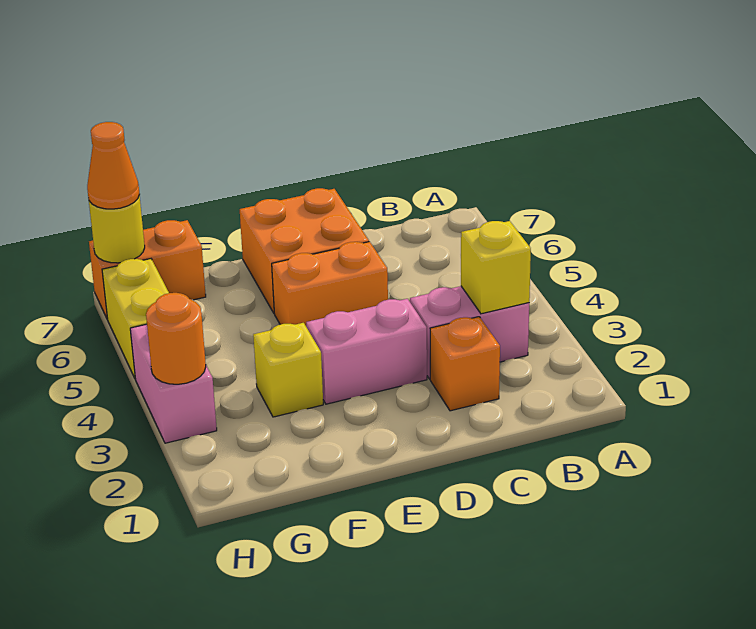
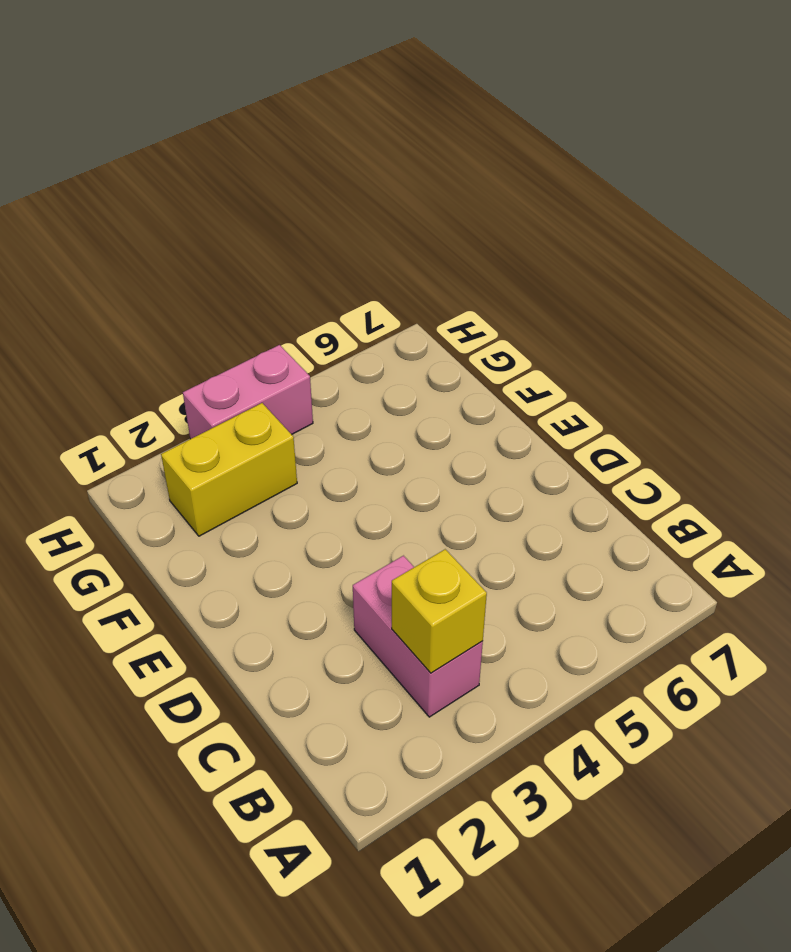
yellow 1x2 brick [161,403,297,536] -> yellow 1x2 brick moved to [102,259,169,378]
none -> orange 1x1 brick [430,317,500,411]
none -> pink 1x2 brick [306,299,427,404]
none -> orange 1x2 brick [272,242,388,326]

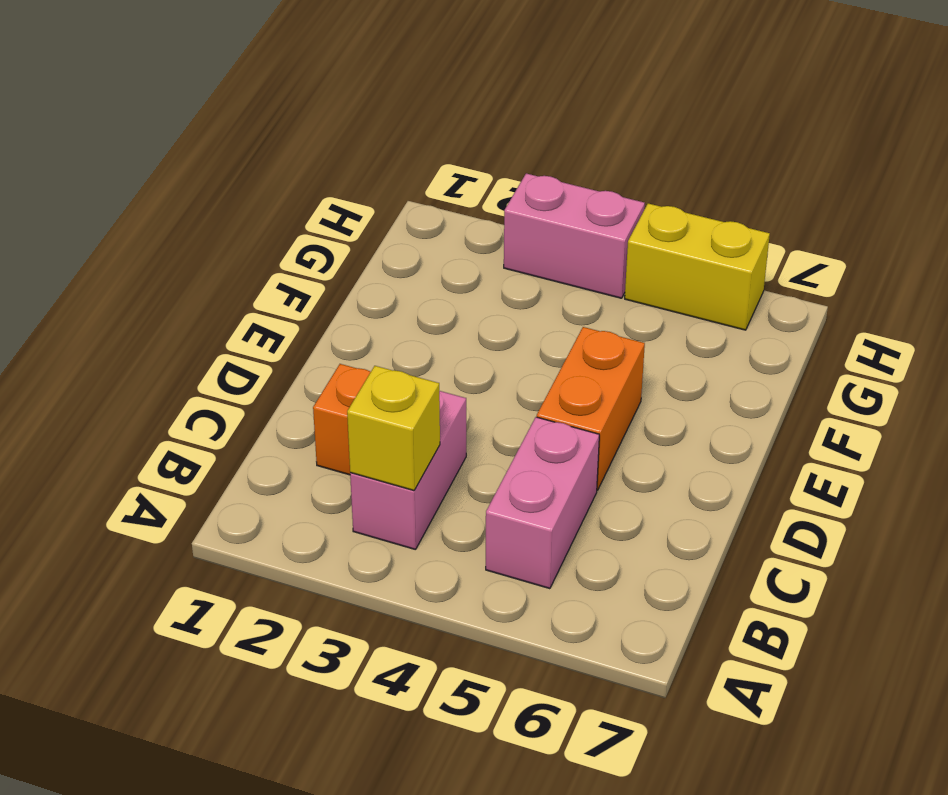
pink 1x2 brick [486,417,599,589] -> pink 1x2 brick moved to [306,299,427,404]
none -> orange 2x2 brick [240,188,369,313]
none -> yellow 1x1 brick [253,323,323,417]
none -> orange 1x2 brick [89,220,206,319]

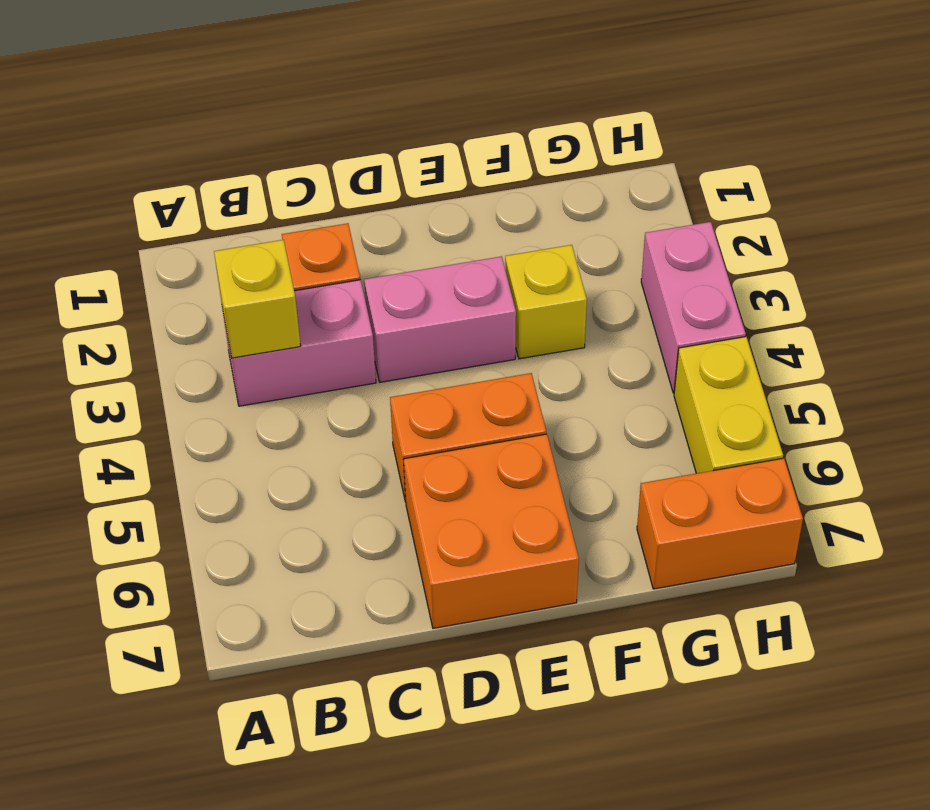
none -> orange 1x1 round brick [146,293,206,384]
none -> yellow 1x1 round brick [88,195,145,263]
none -> orange 1x1 cone [87,122,140,209]

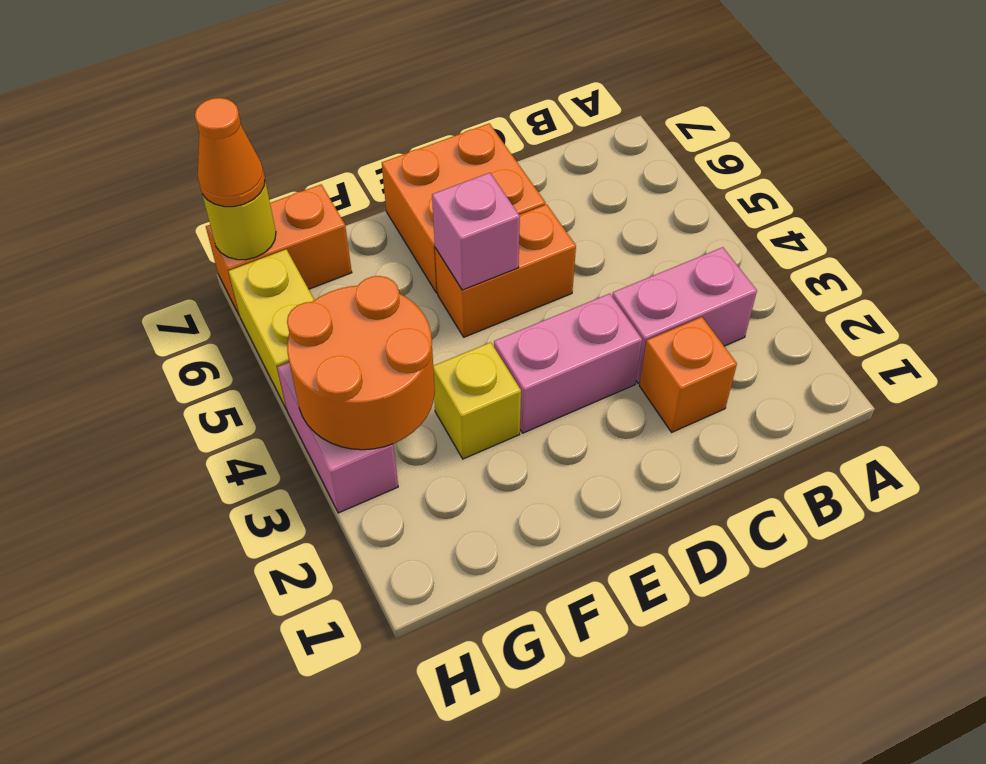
pink 1x1 brick [432,173,520,290] -> none
orange 2x2 round brick [287,276,435,450] -> orange 1x1 round brick [146,293,206,384]
none -> yellow 1x1 brick [461,221,531,314]

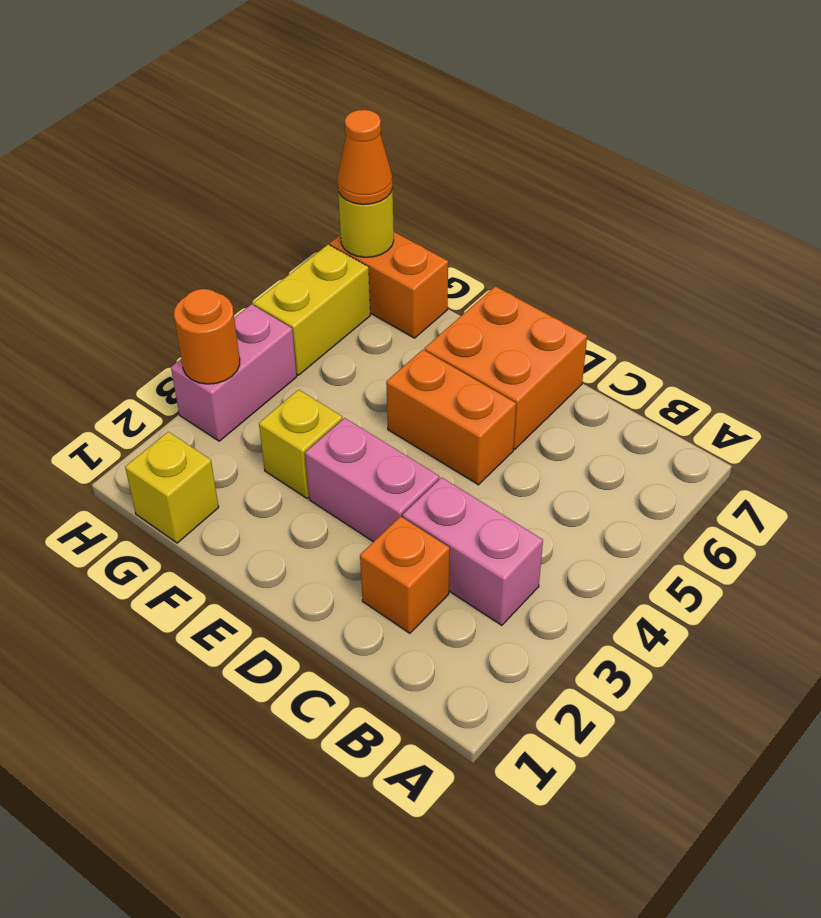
yellow 1x1 brick [125,432,219,543] -> yellow 1x1 brick moved to [461,221,531,314]

